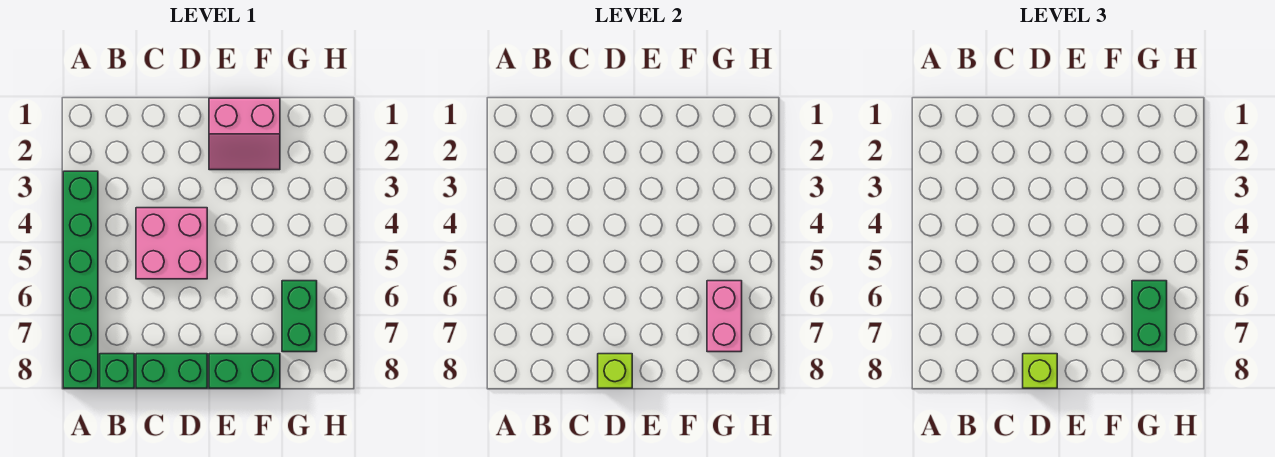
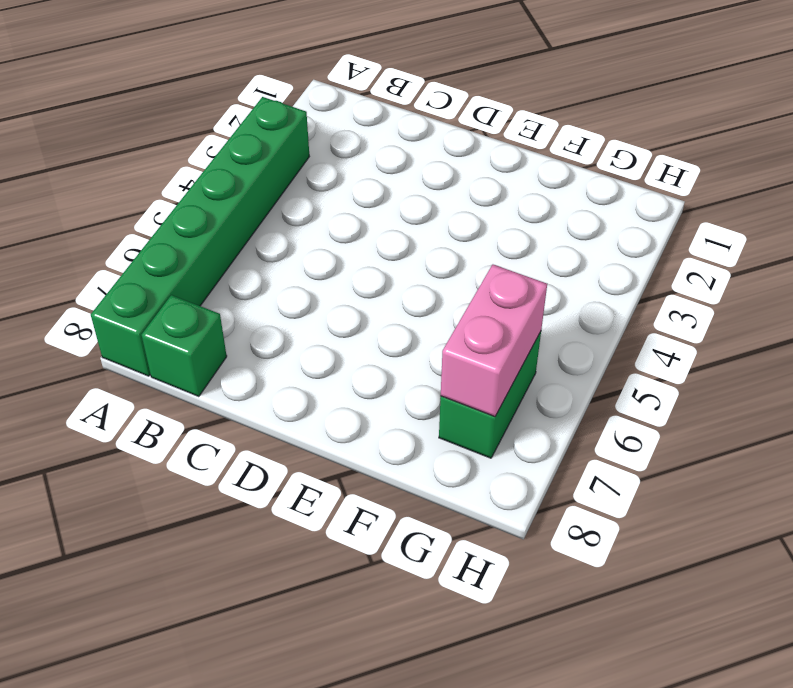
none -> pink 2x2 brick [136,208,207,279]
none -> green 1x2 brick [136,354,207,388]

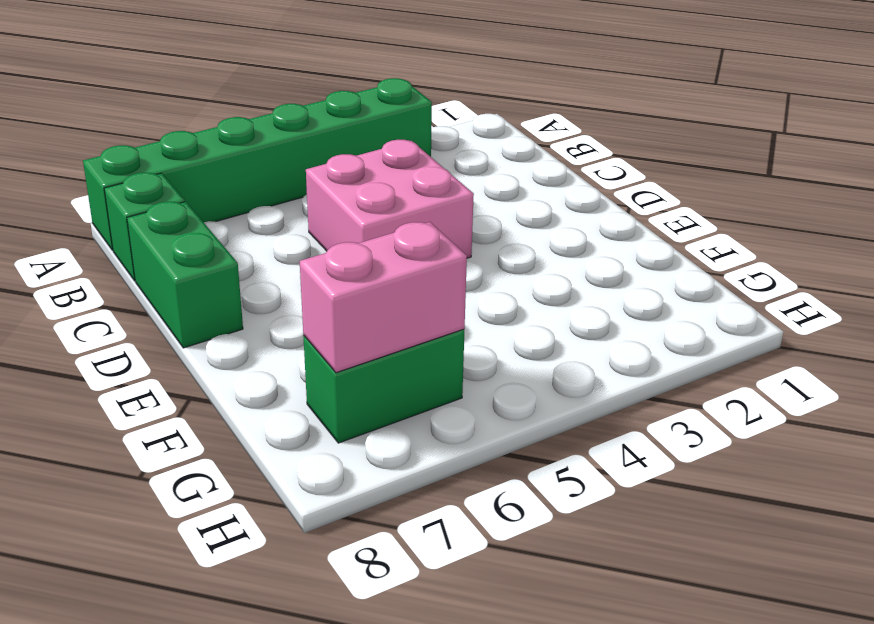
none -> pink 2x2 slope [209,98,280,170]
none -> green 1x2 brick [209,354,280,388]

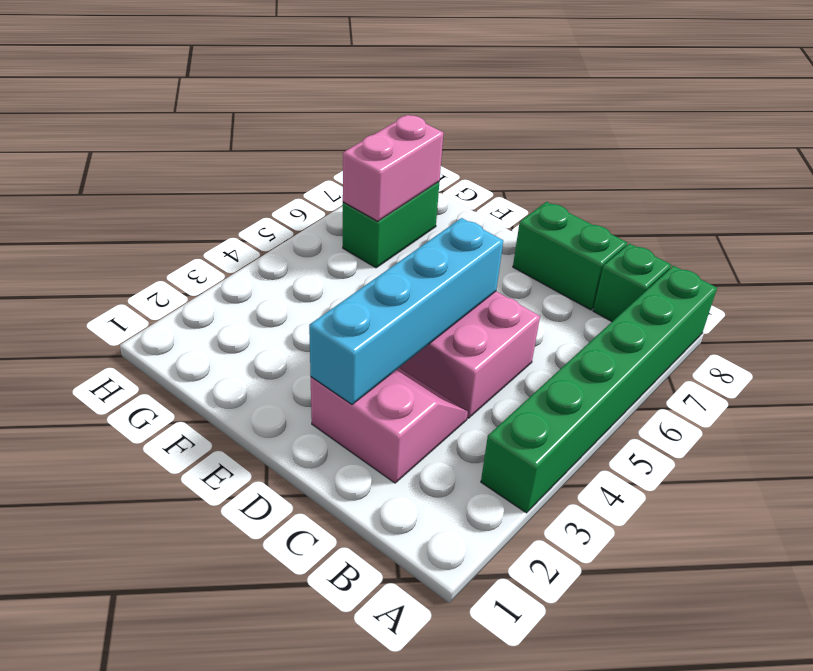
pink 2x2 slope [311,368,468,483] -> pink 2x2 slope moved to [209,98,280,170]
cyan 1x4 brick [309,218,503,404] -> none
none -> green 1x2 brick [209,354,280,388]
none -> lime 1x1 brick [598,354,632,388]

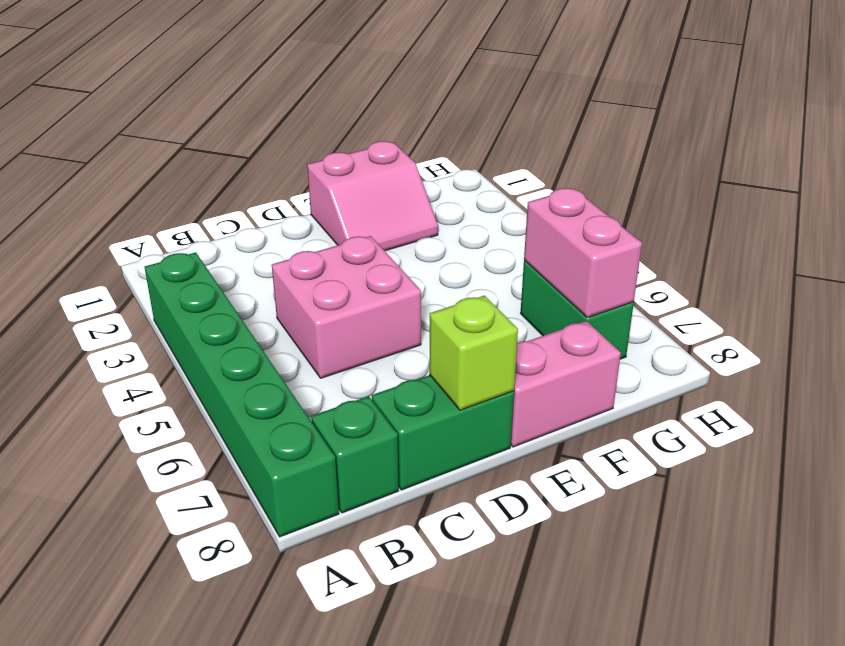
pink 1x2 brick [511,321,621,447] -> green 1x2 brick [209,354,280,388]
none -> lime 1x1 brick [1023,354,1057,388]
none -> green 1x2 brick [1132,281,1167,352]

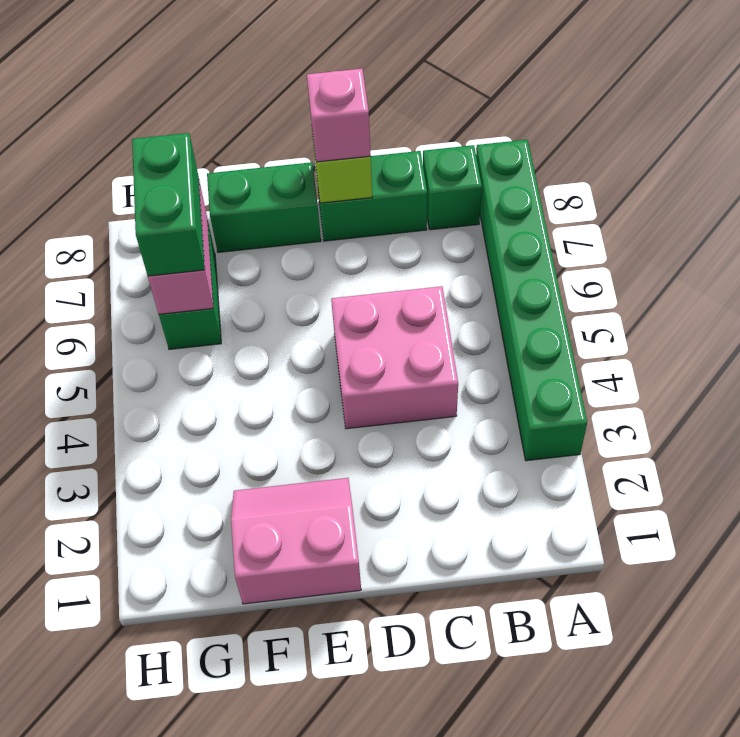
pink 1x1 brick [307,69,371,162] -> lime 1x1 brick [1023,354,1057,388]

